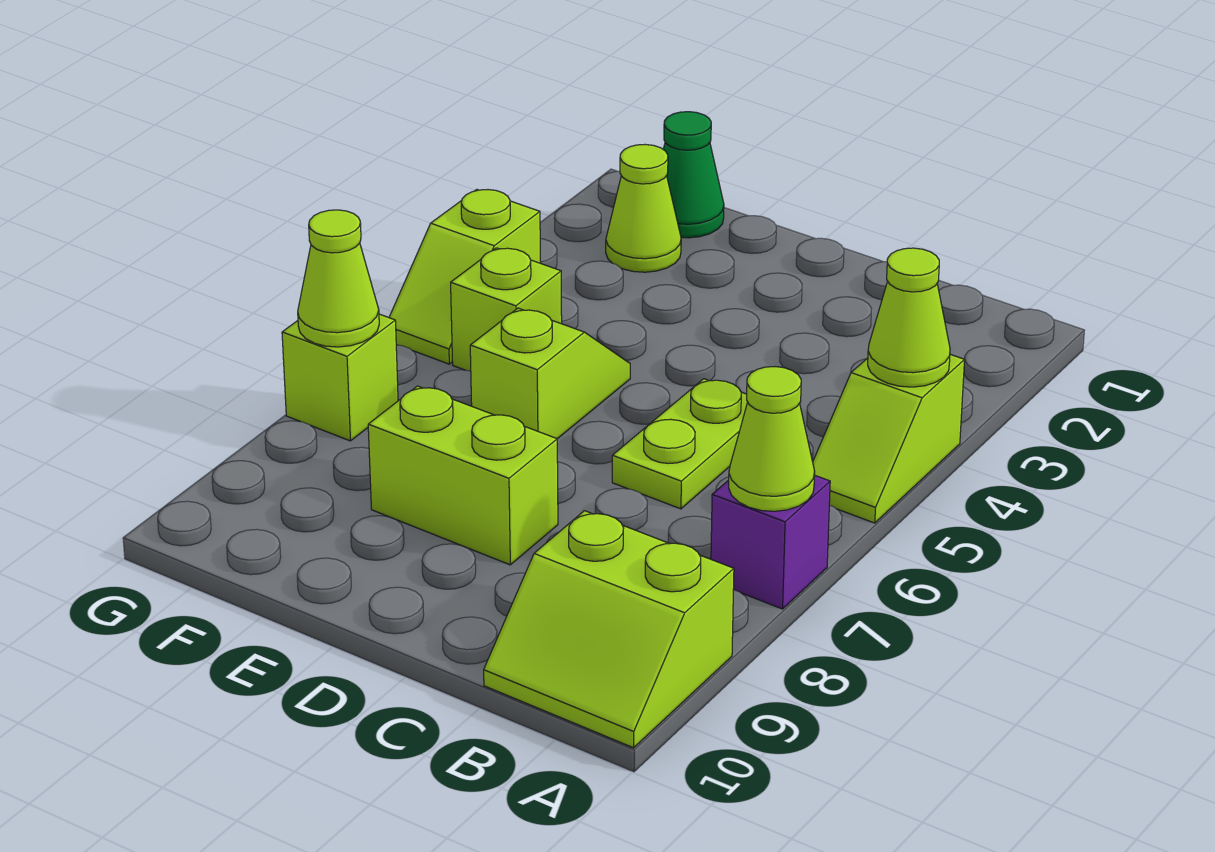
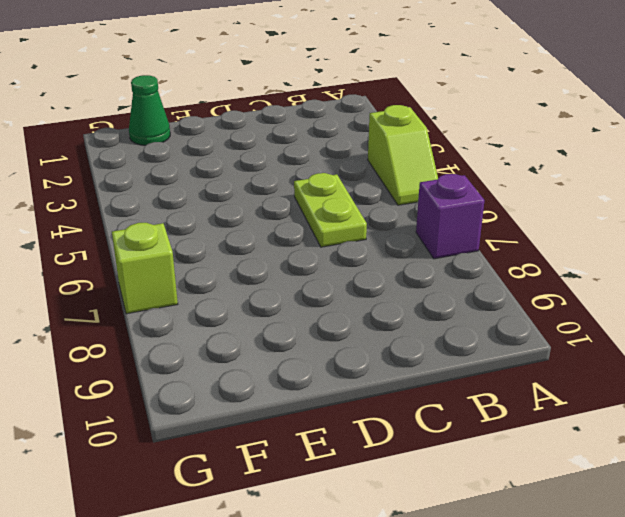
none -> lime 2x2 slope [484,511,734,748]
none -> lime 1x2 brick [368,386,558,565]
none -> lime 1x2 slope [470,308,630,439]

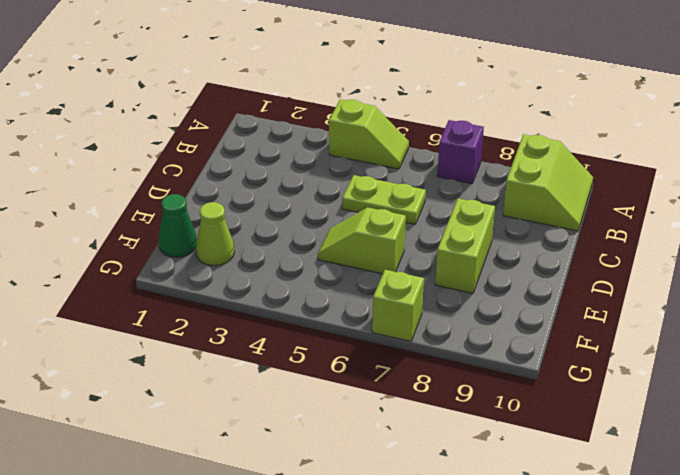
none -> lime 1x1 brick [451,248,562,371]
none -> lime 1x2 slope [389,190,541,364]
none -> lime 1x1 cone [868,248,950,387]

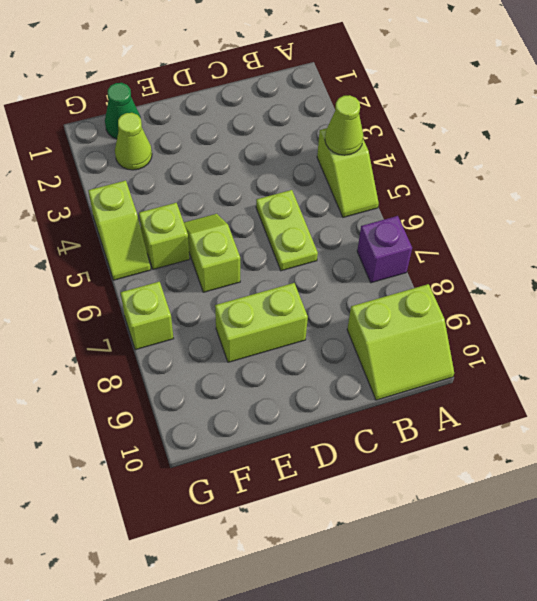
none -> lime 1x1 cone [729,367,815,511]
none -> lime 1x1 cone [298,210,379,347]

